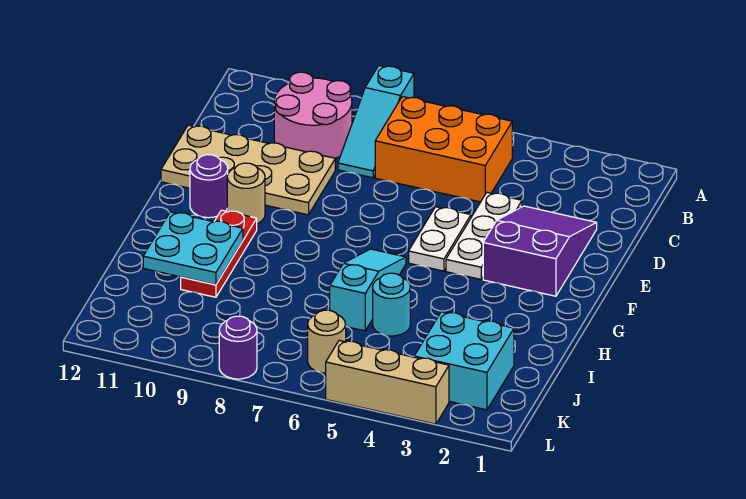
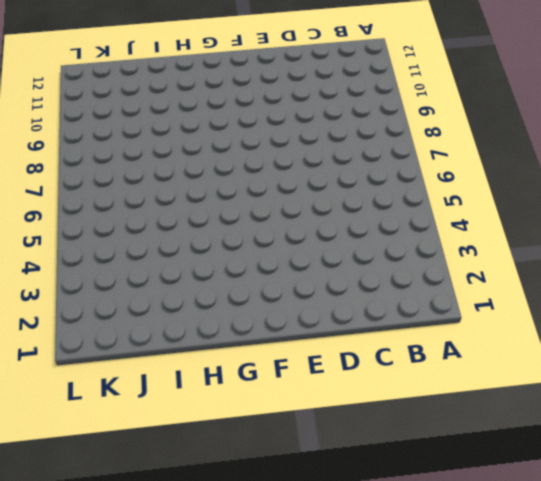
none -> cyan 1x3 slope [338,66,414,178]
none -> orange 2x3 brick [375,97,512,202]
none -> pink 2x2 round brick [274,72,352,158]

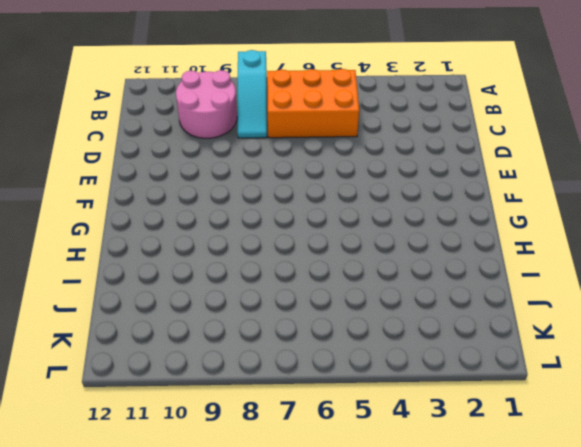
none -> purple 2x3 slope [483,206,597,296]
none -> white 1x3 plate [446,193,522,279]
none -> tan 2x4 plate [161,125,335,215]

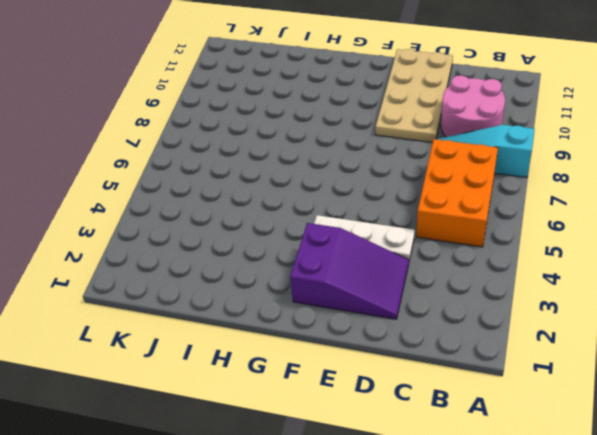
none -> white 1x2 plate [409,207,471,271]
none -> tan 1x1 round brick [227,163,265,224]
none -> purple 1x1 round brick [190,155,228,218]

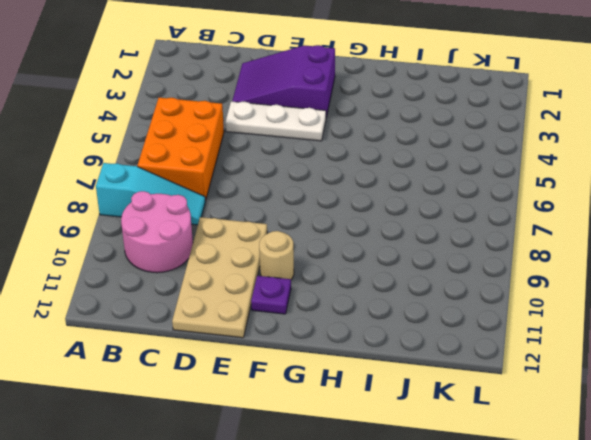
purple 1x1 plate [251,276,291,314] -> purple 1x1 round brick [190,155,228,218]
none -> white 1x2 plate [409,207,471,271]
none -> cyan 1x3 slope [330,249,406,331]
none -> red 1x3 plate [181,210,257,297]

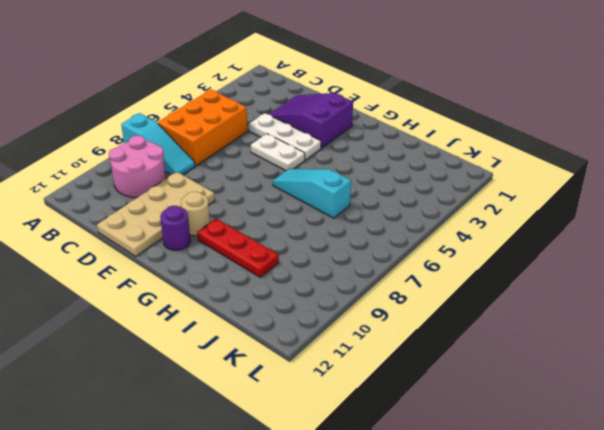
none -> cyan 1x1 round brick [373,273,410,336]
none -> cyan 2x2 brick [414,312,514,410]
none -> tan 1x1 round brick [308,310,346,373]

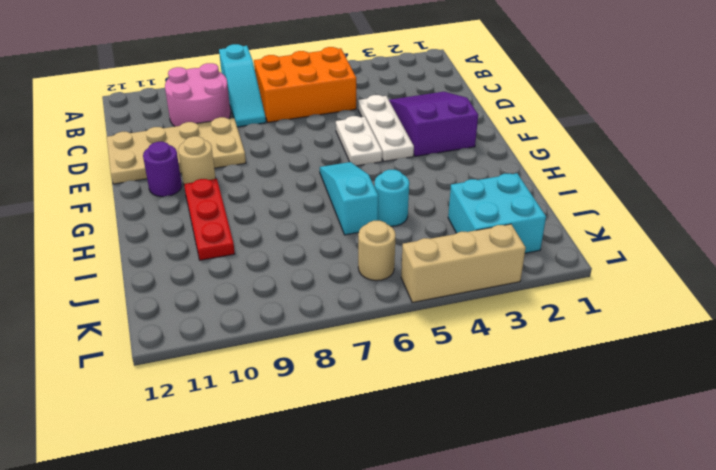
none -> purple 1x1 round brick [219,316,257,379]
none -> cyan 2x2 plate [143,212,243,285]

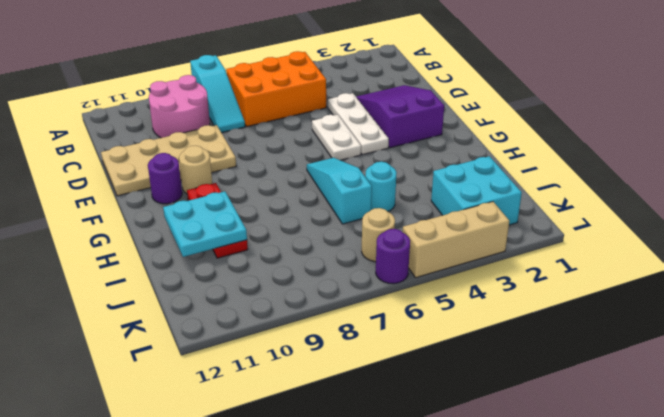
purple 1x1 round brick [376,229,410,284] -> purple 1x1 round brick moved to [219,316,257,379]

